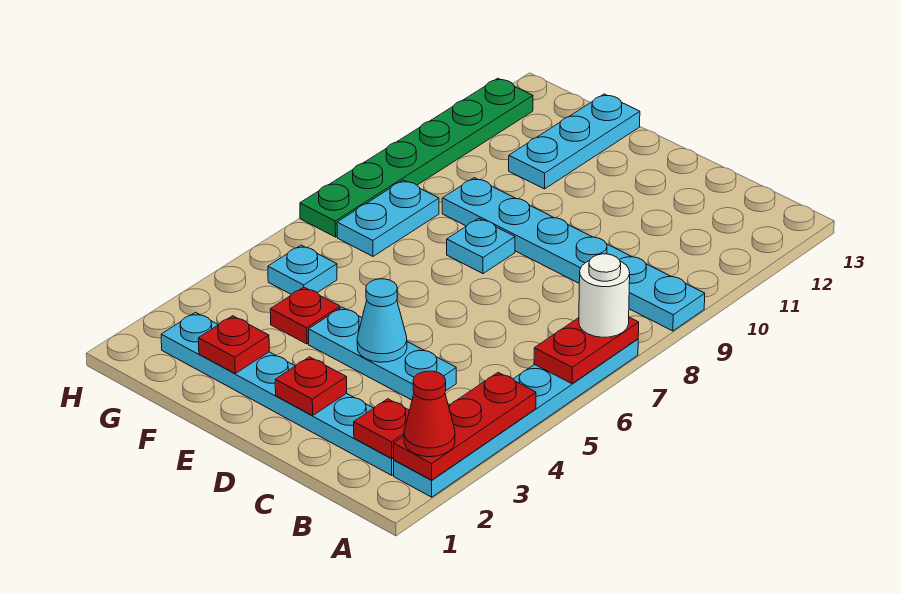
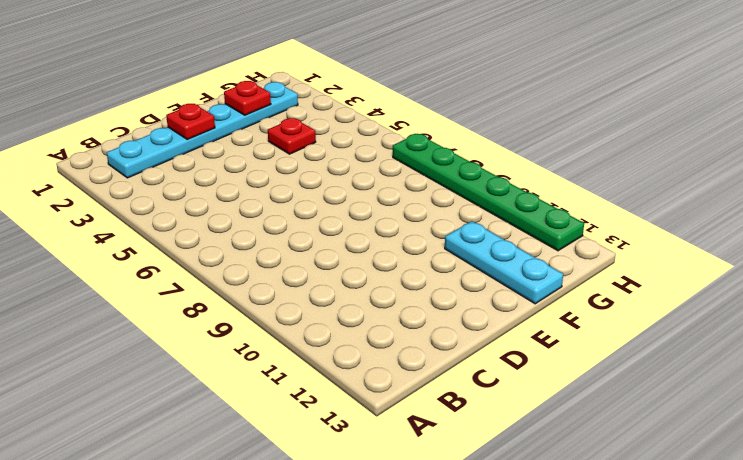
none -> cyan 1x6 plate [394,339,638,497]
none -> cyan 1x6 plate [442,178,705,331]
none -> cyan 1x3 plate [309,307,456,400]

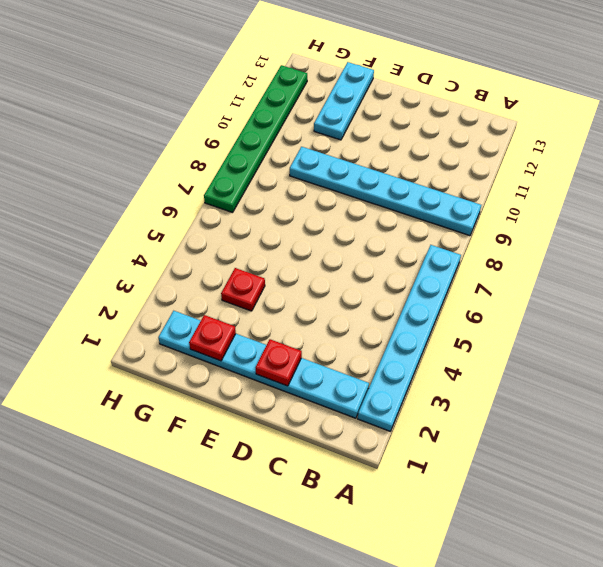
none -> cyan 1x3 plate [309,307,456,400]
none -> cyan 1x1 plate [447,218,515,274]
none -> cyan 1x1 plate [268,245,337,294]

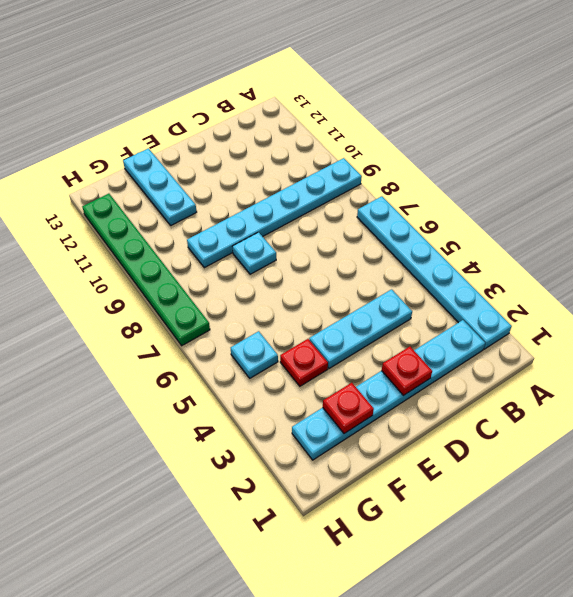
none -> cyan 1x2 plate [337,180,439,256]
none -> red 1x3 plate [393,373,536,480]
none -> red 1x2 plate [534,317,639,384]

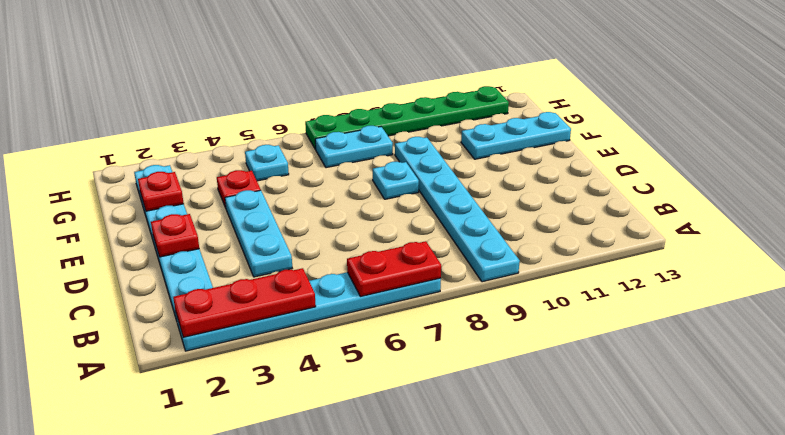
none -> red 1x1 plate [354,399,409,458]
none -> cyan 1x1 cone [357,279,407,362]
none -> red 1x1 cone [404,371,455,457]

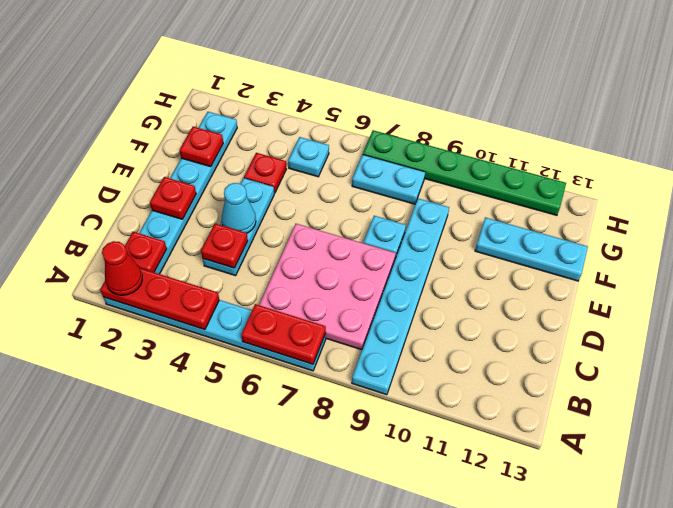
pink 3x3 plate [259,224,396,350] -> none
red 1x1 plate [201,224,248,268] -> none
none -> white 1x1 round brick [579,254,630,337]

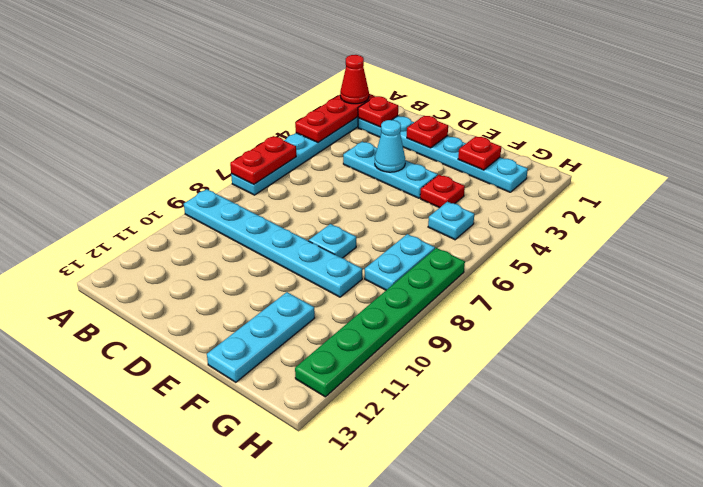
none -> white 1x1 round brick [579,254,630,337]

